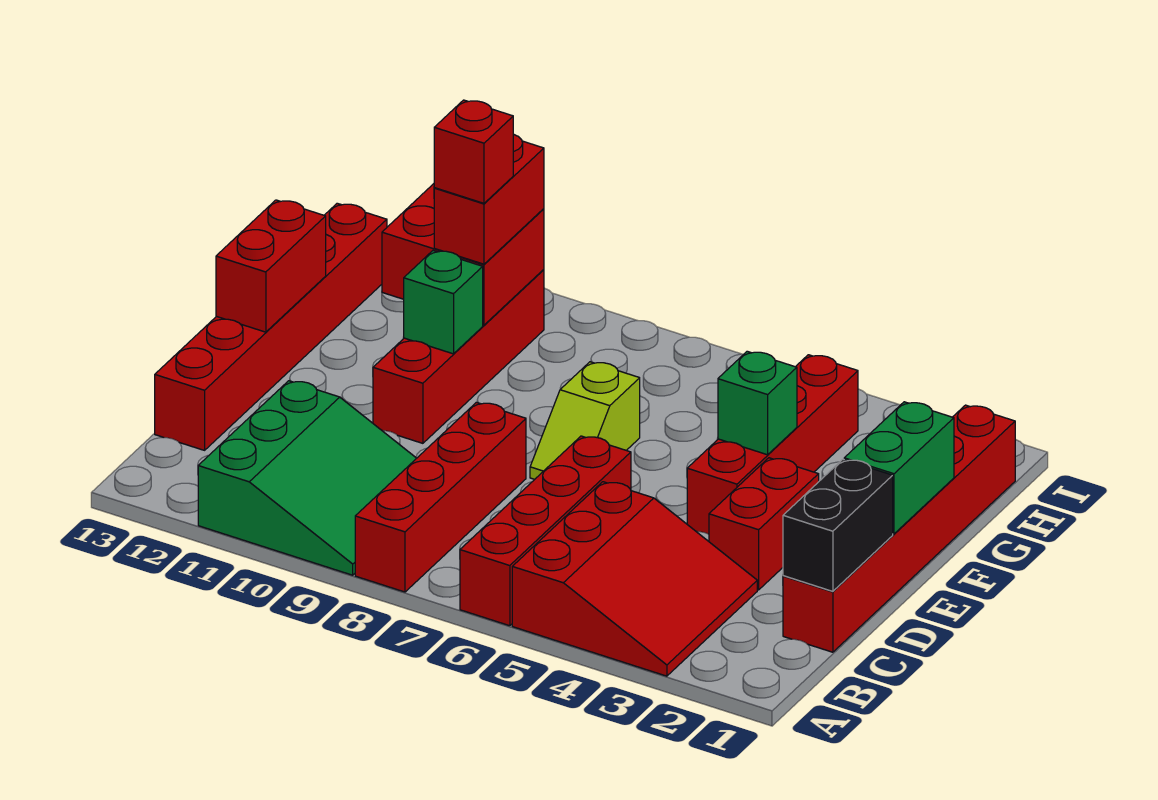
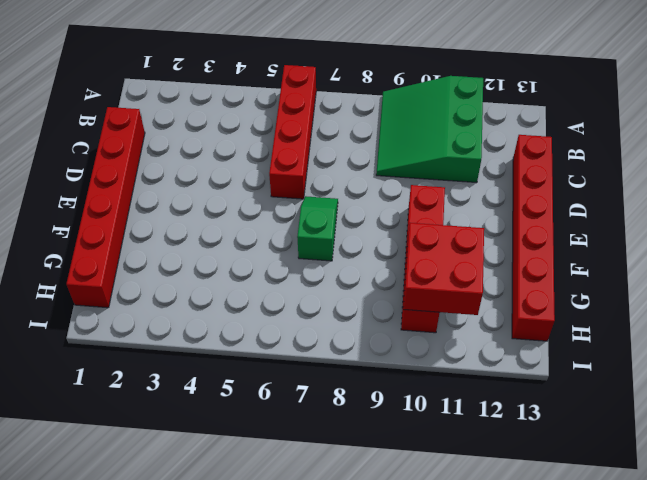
green 1x2 slope [297,196,338,261] -> lime 1x2 slope [530,362,640,479]
none -> red 3x3 slope [512,482,757,676]
none -> red 1x4 brick [355,402,526,592]
none -> red 1x2 brick [709,458,819,590]

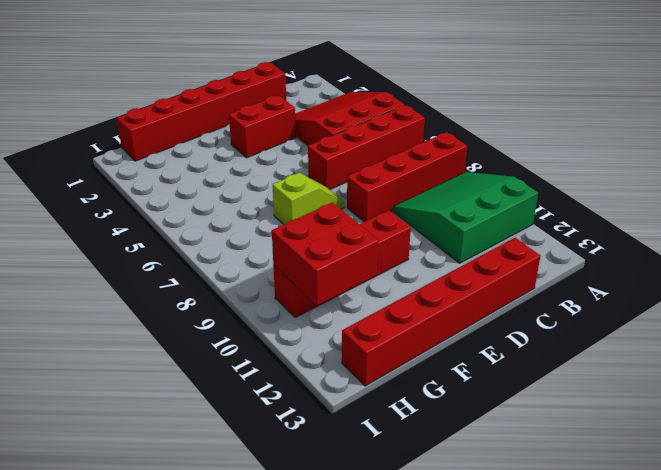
none -> red 1x4 brick [687,355,858,534]
none -> black 1x2 brick [783,459,893,591]
none -> green 1x2 brick [844,402,954,534]

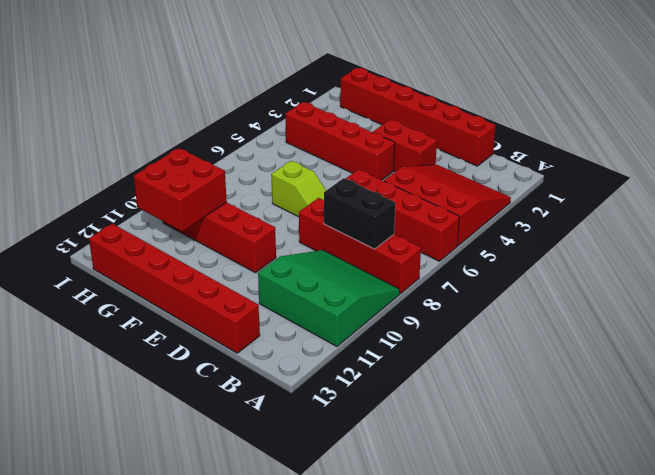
black 1x2 brick [324,178,395,249] -> black 1x2 brick moved to [783,459,893,591]
none -> green 1x2 brick [844,402,954,534]
none -> red 1x2 brick [216,200,326,332]
none -> green 1x1 brick [718,351,797,455]

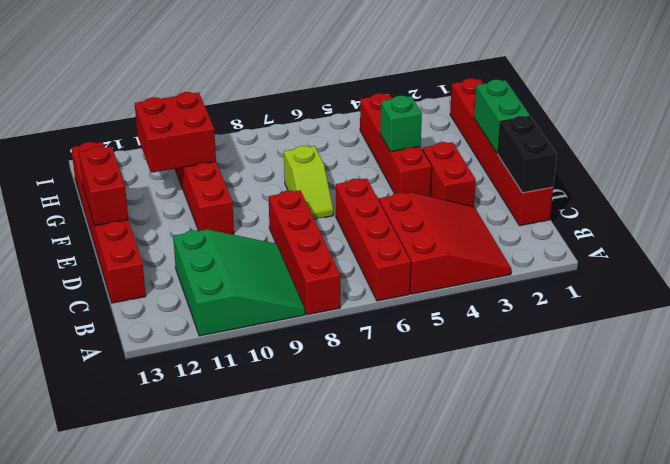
none -> green 1x1 brick [404,251,483,354]
none -> red 1x2 brick [434,134,544,264]
none -> red 1x1 brick [434,100,513,203]

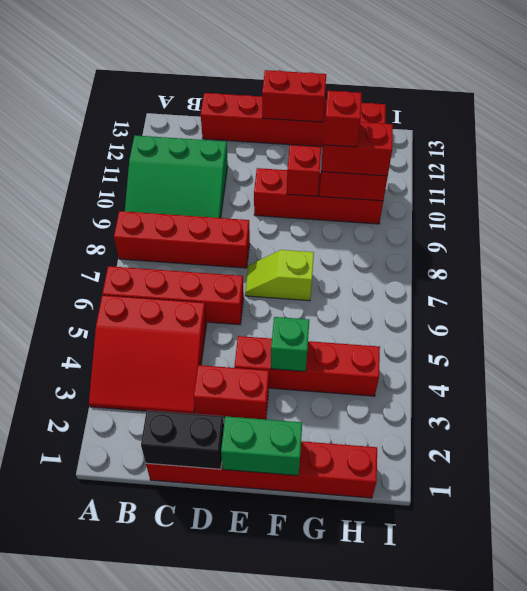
red 1x1 brick [287,145,321,196] -> green 1x1 brick [404,251,483,354]

